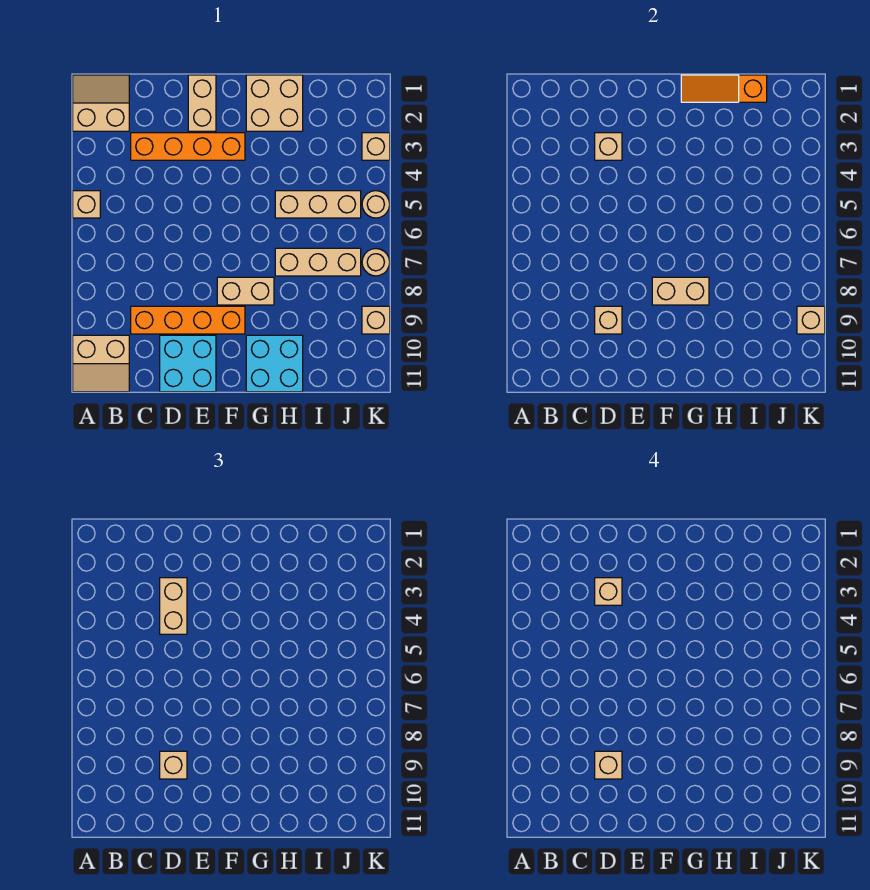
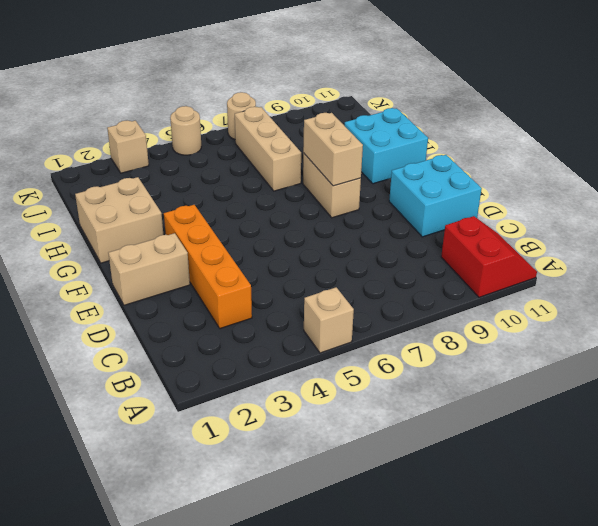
red 2x2 slope [441,216,537,297] -> tan 2x2 slope [73,335,129,392]
none -> tan 2x2 slope [73,75,129,131]
none -> orange 1x4 brick [131,306,245,334]
none -> tan 1x3 brick [275,191,361,218]

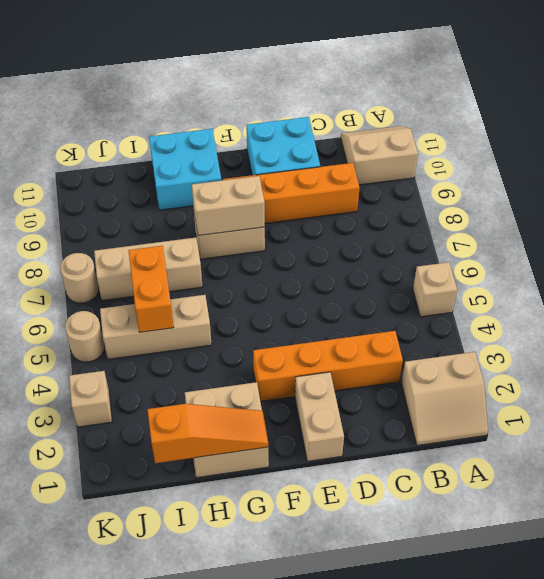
orange 1x2 brick [128,246,174,332] -> none
none -> tan 1x1 brick [362,306,390,334]
none -> tan 1x1 brick [595,133,622,160]
none -> tan 1x1 brick [595,306,622,334]

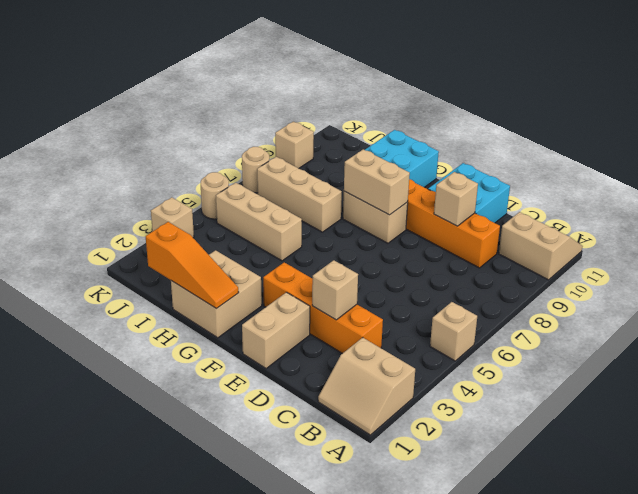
none -> tan 1x1 brick [797,306,825,334]
none -> tan 1x2 brick [160,578,187,634]
none -> tan 1x1 brick [160,751,187,779]

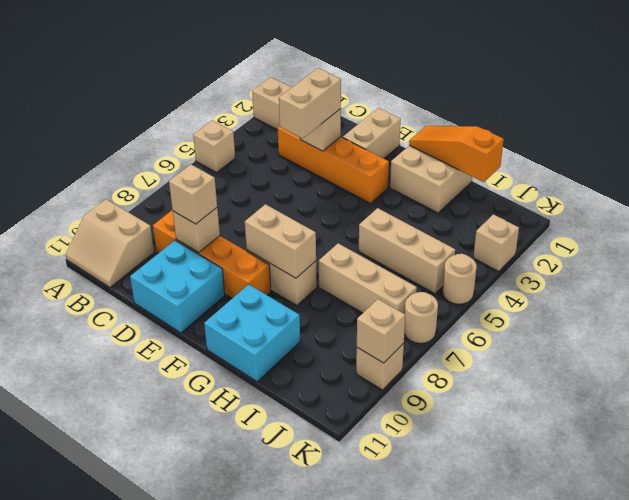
none -> tan 1x1 brick [595,578,622,605]
none -> tan 1x1 brick [595,751,622,779]

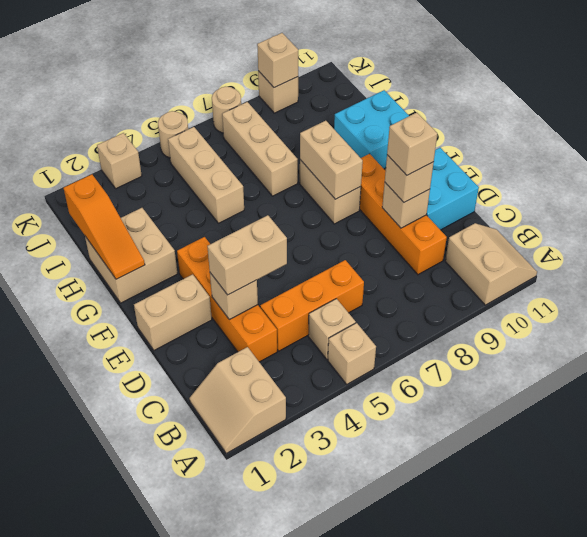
tan 1x1 brick [308,299,356,359] -> tan 1x1 brick moved to [595,578,622,605]
orange 1x3 brick [260,260,364,351] -> none

